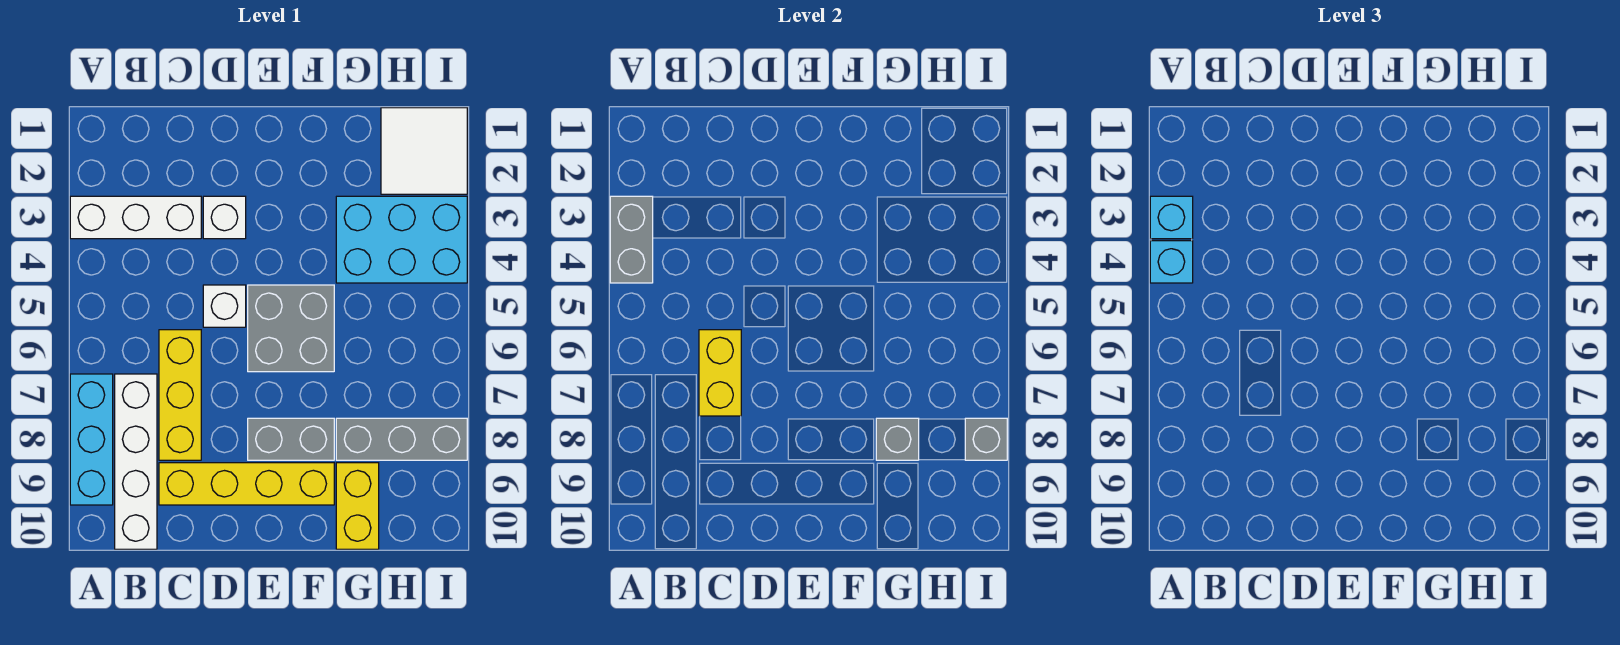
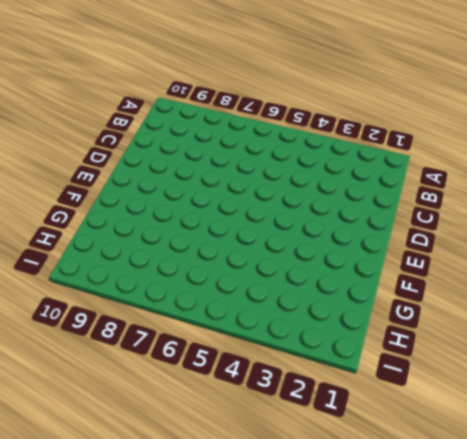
none -> white 1x3 brick [70,196,201,239]
none -> cyan 1x3 brick [70,374,113,505]
none -> white 1x4 brick [115,374,157,549]

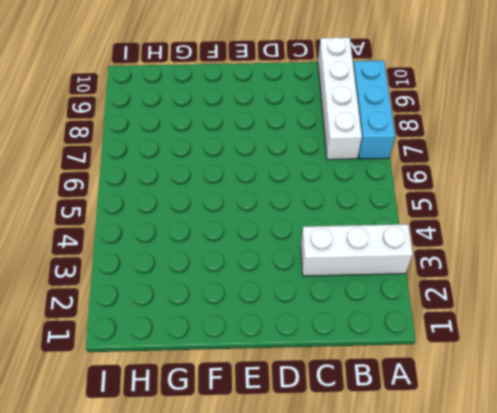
none -> yellow 1x3 brick [159,330,201,460]
none -> yellow 1x4 brick [159,463,334,505]
none -> white 1x1 brick [203,196,246,239]

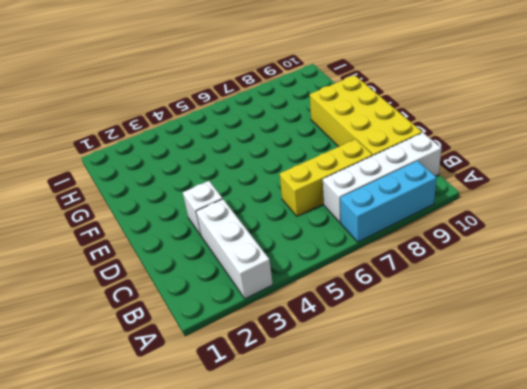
yellow 2x4 brick [310,75,422,155] -> yellow 1x4 brick [159,463,334,505]
none -> white 1x1 brick [203,285,246,327]
none -> grey 2x2 brick [248,285,334,372]
none -> grey 1x2 brick [248,418,334,460]

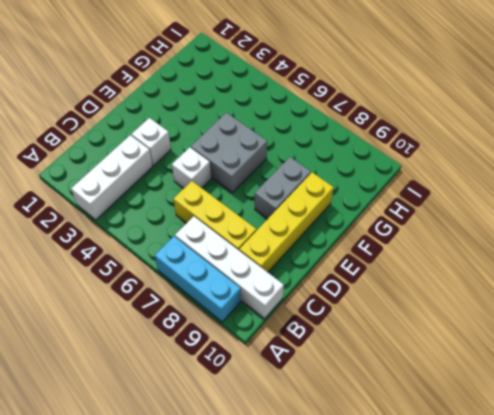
none -> cyan 2x3 brick [336,196,467,283]
none -> grey 1x3 brick [336,418,467,460]
none -> yellow 1x2 brick [336,463,379,549]

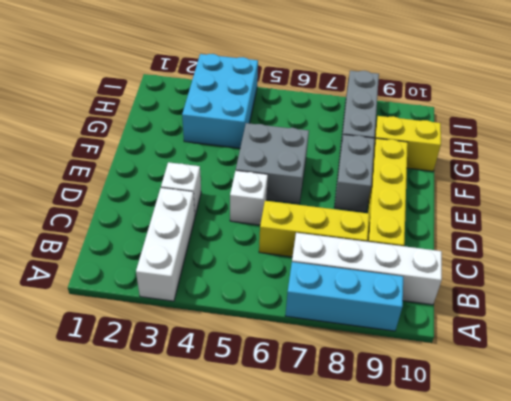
none -> white 2x2 tile [381,108,467,194]
none -> grey 1x2 brick [610,196,653,283]
none -> yellow 1x2 brick [699,330,741,416]

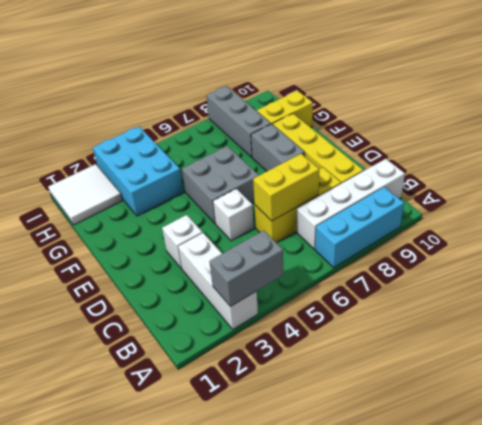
none -> grey 1x1 brick [876,418,919,460]
none -> grey 1x1 brick [965,418,1007,460]
none -> cyan 1x1 brick [1150,196,1193,239]

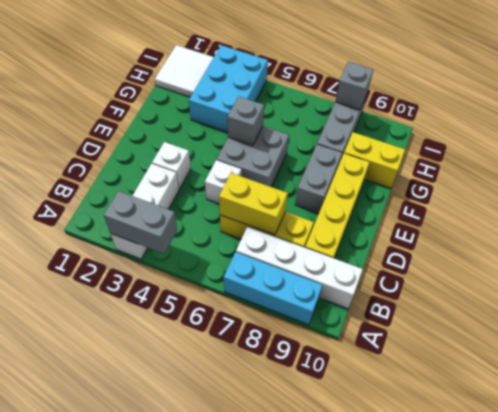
grey 1x1 brick [228,96,264,146] -> grey 1x1 brick moved to [876,418,919,460]
none -> cyan 1x1 brick [1150,196,1193,239]
none -> cyan 1x1 brick [1150,241,1193,283]

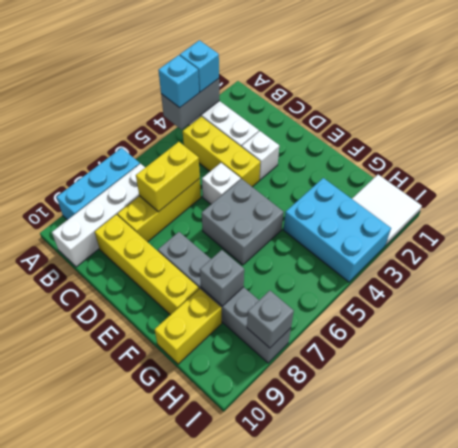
yellow 1x3 brick [183,117,260,187] -> none

